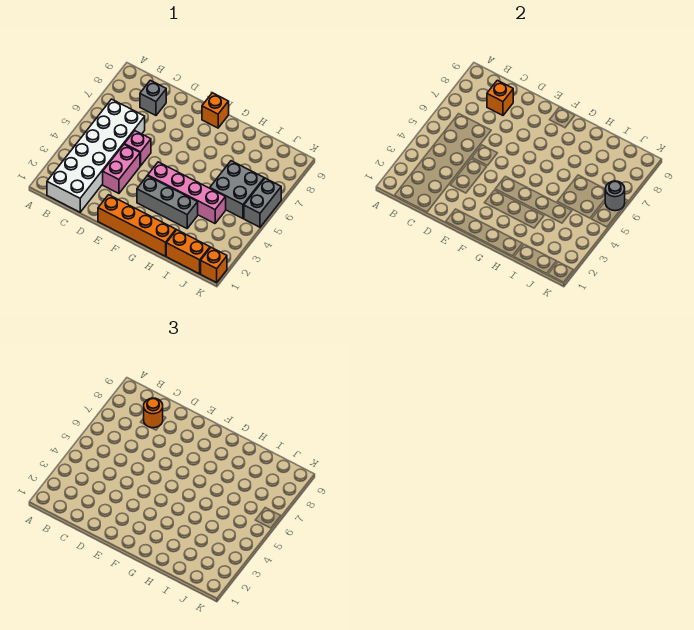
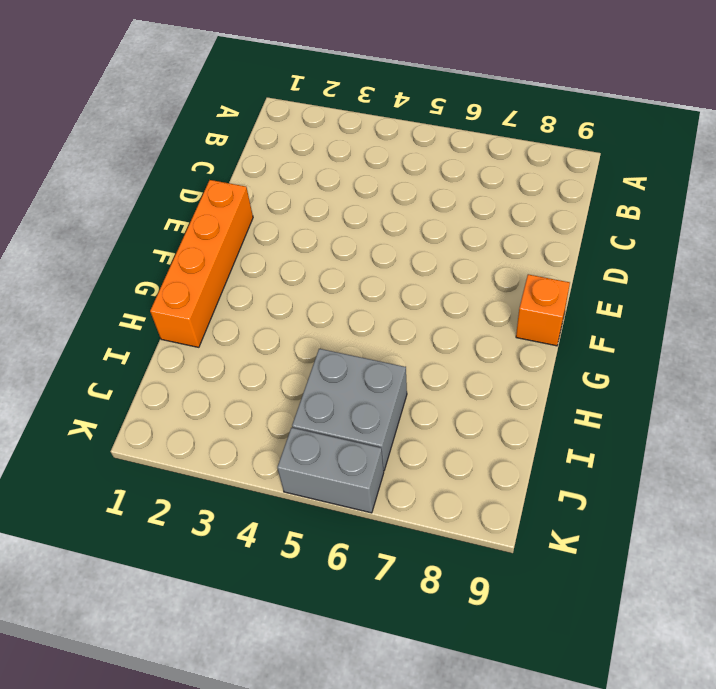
none -> white 2x6 brick [47,99,145,212]
none -> grey 1x1 brick [140,80,166,115]
none -> pink 1x2 brick [103,145,140,193]

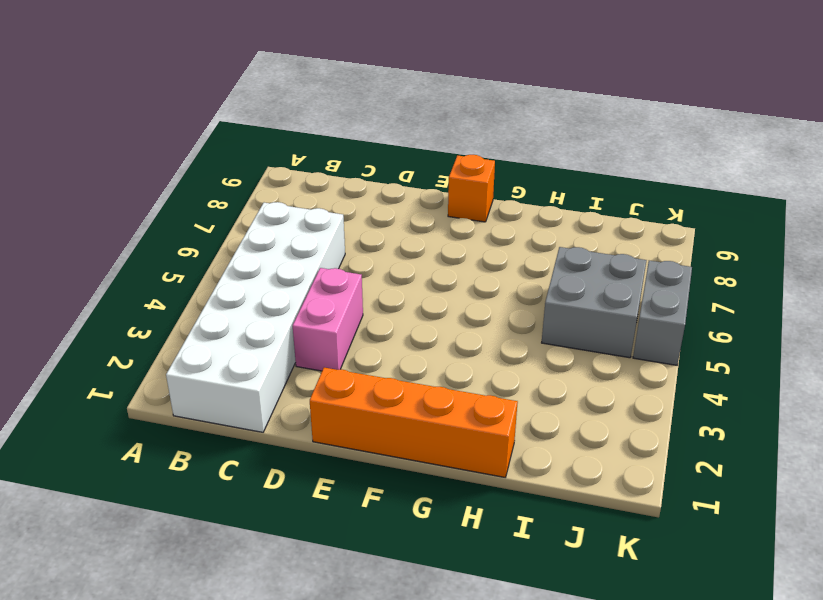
none -> grey 1x1 brick [140,80,166,115]
none -> pink 1x1 brick [124,131,151,166]
none -> grey 1x3 brick [137,176,198,228]

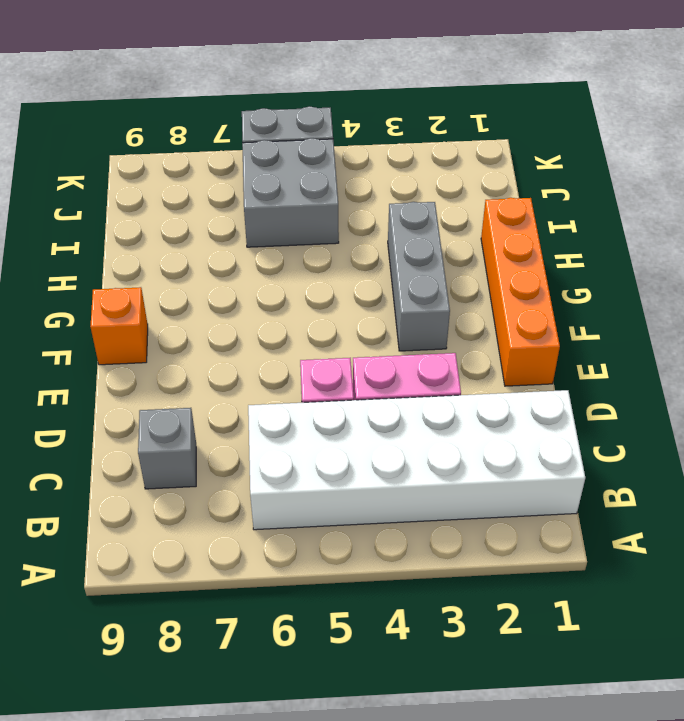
none -> pink 1x4 brick [148,162,226,223]
none -> orange 1x2 brick [166,230,210,274]
none -> orange 1x1 brick [201,248,227,283]

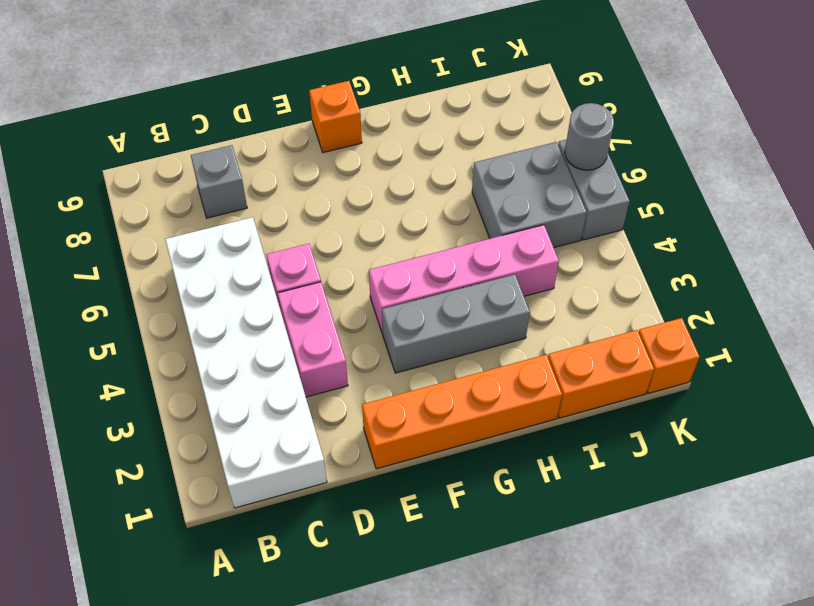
none -> orange 1x1 brick [487,80,513,115]
none -> orange 1x1 round brick [144,398,163,428]

